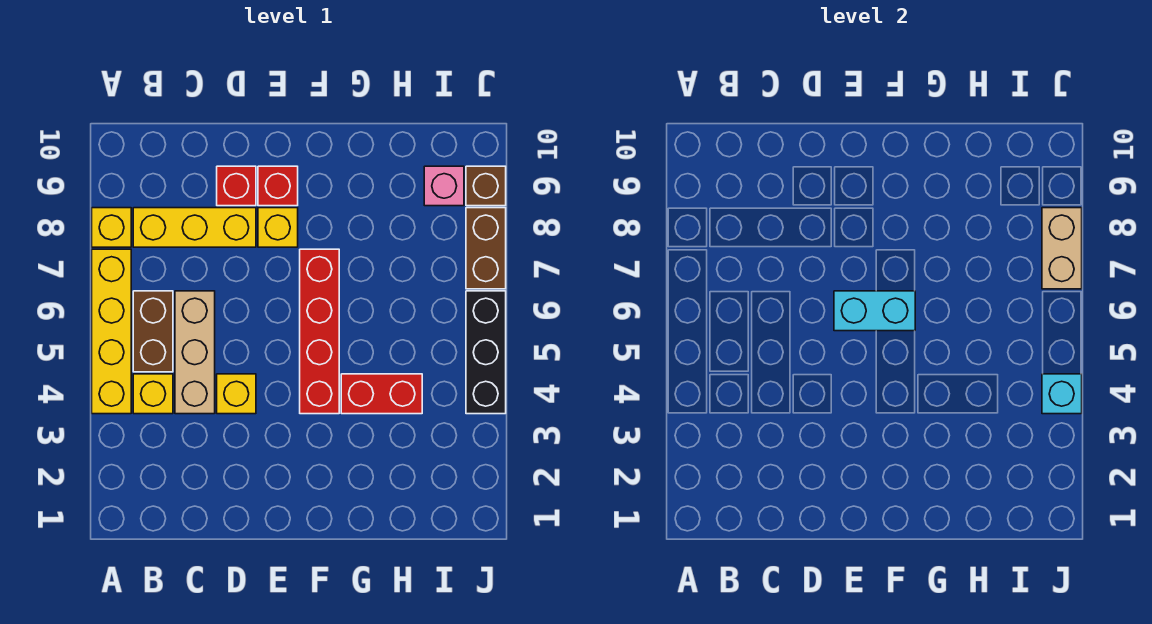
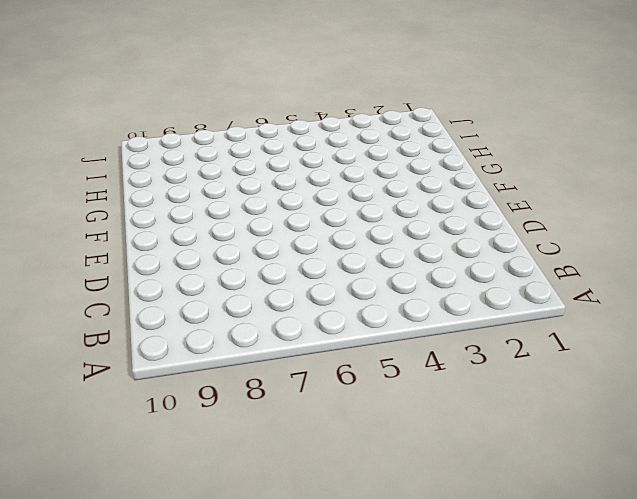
none -> yellow 1x4 brick [92,249,131,414]
none -> yellow 1x1 brick [92,208,131,247]
none -> yellow 1x1 brick [133,374,173,414]

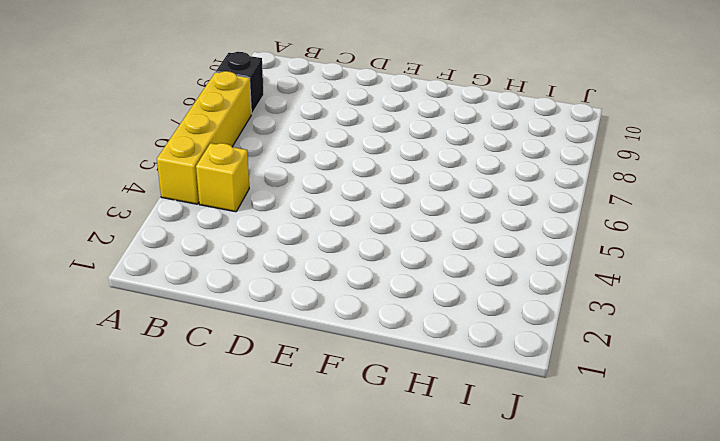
black 1x1 brick [216,52,264,114] -> yellow 1x1 brick [92,208,131,247]
none -> brown 1x2 brick [133,291,173,372]
none -> yellow 1x3 brick [133,208,256,247]
none -> tan 1x3 brick [175,291,215,414]

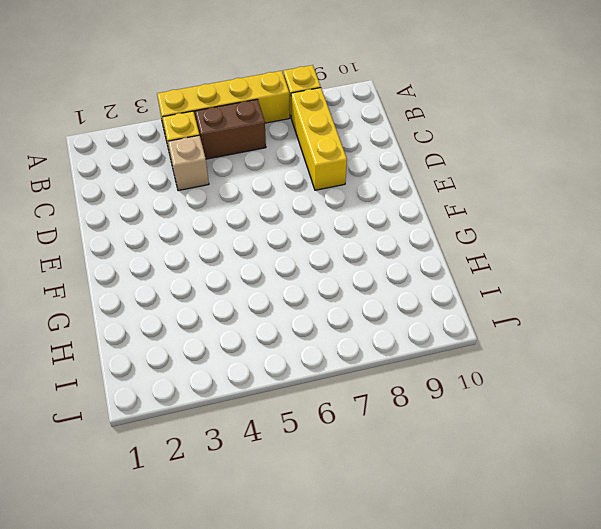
tan 1x1 brick [168,135,209,191] -> tan 1x3 brick [175,291,215,414]
none -> yellow 1x1 brick [217,374,256,414]
none -> red 1x1 brick [217,166,256,206]
none -> yellow 1x1 brick [258,208,298,247]

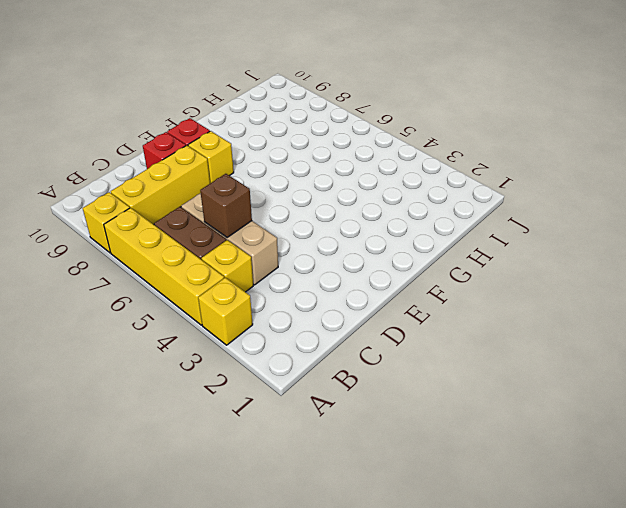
yellow 1x1 brick [198,277,253,345] -> yellow 1x1 brick moved to [217,374,256,414]
brown 1x1 brick [200,174,252,237] -> brown 1x1 brick moved to [466,166,506,206]
none -> red 1x4 brick [300,249,339,414]
none -> red 1x2 brick [341,374,422,414]
none -> pink 1x1 brick [424,166,464,206]

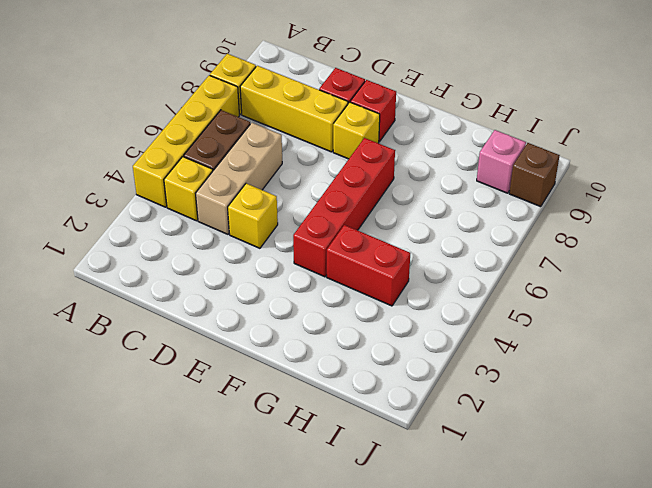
none -> black 1x3 brick [466,291,506,414]
none -> brown 1x2 brick [466,208,506,289]
none -> cyan 1x2 brick [834,291,915,331]

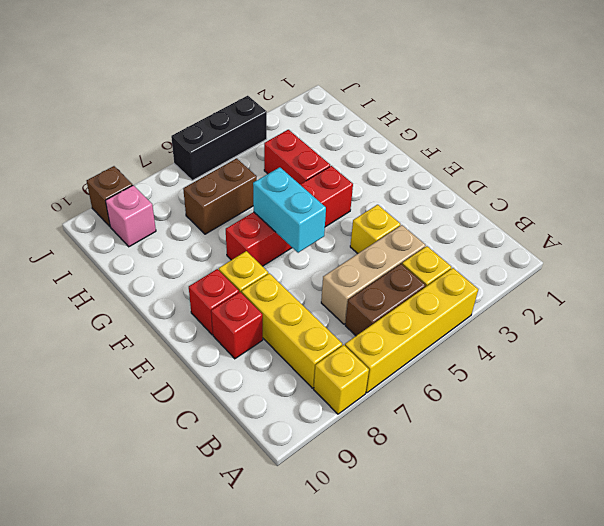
brown 1x2 brick [183,158,257,234] -> brown 1x2 brick moved to [466,208,506,289]
none -> cyan 1x1 brick [1042,374,1082,414]
none -> tan 1x2 brick [1042,208,1082,289]

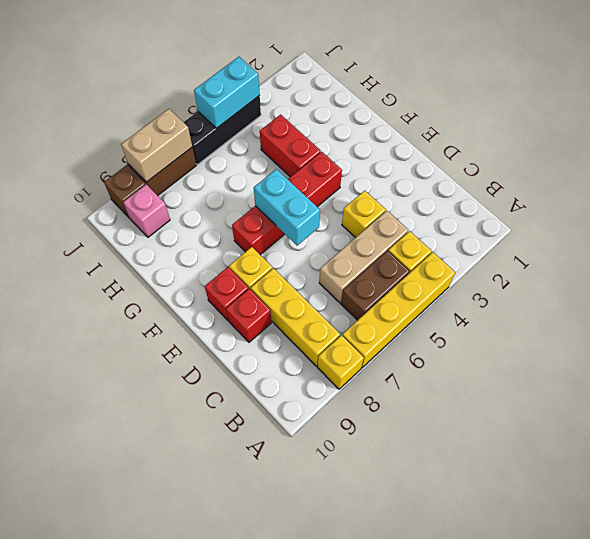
cyan 1x2 brick [194,57,260,128] -> cyan 1x1 brick [1042,374,1082,414]

